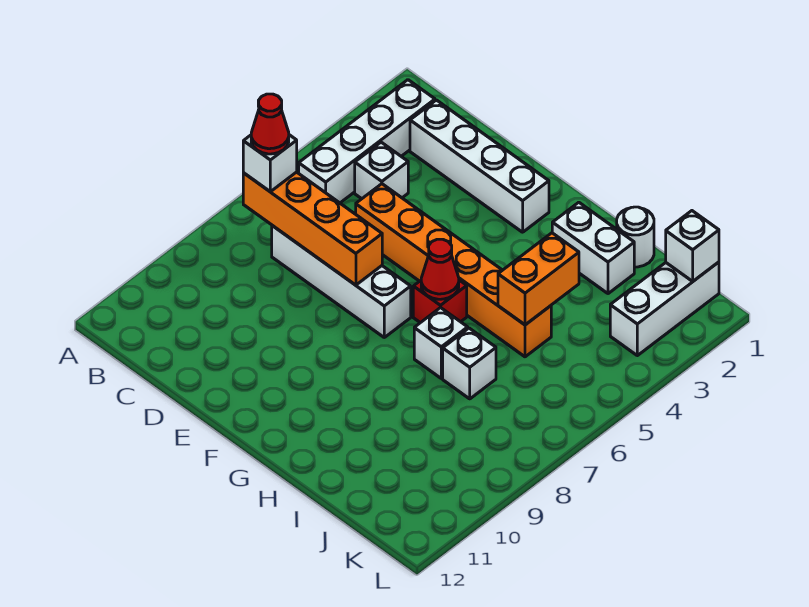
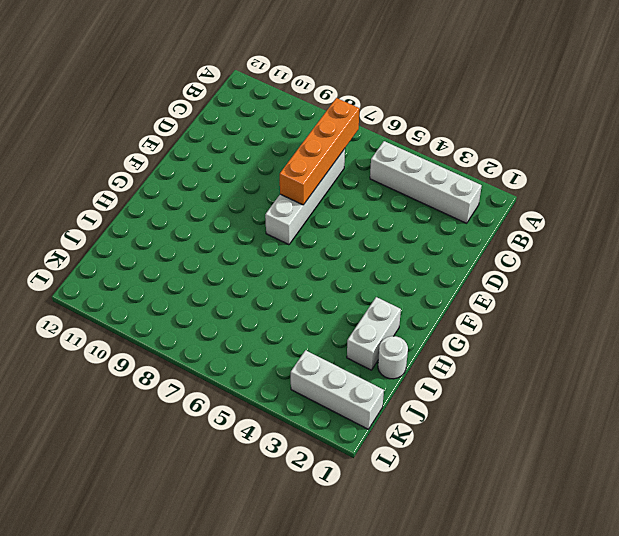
none -> white 1x4 brick [410,100,549,232]
none -> white 1x1 brick [355,142,408,199]
none -> orange 1x6 brick [356,184,551,357]

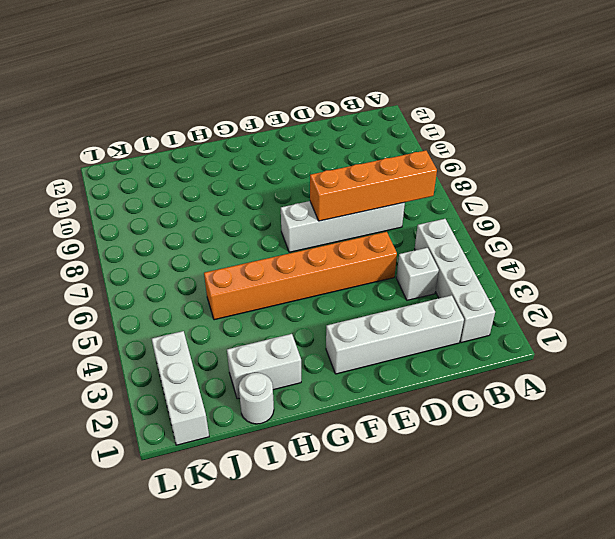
none -> red 1x1 brick [413,280,467,323]
none -> white 1x1 brick [414,307,468,378]
none -> white 1x1 brick [443,328,496,399]

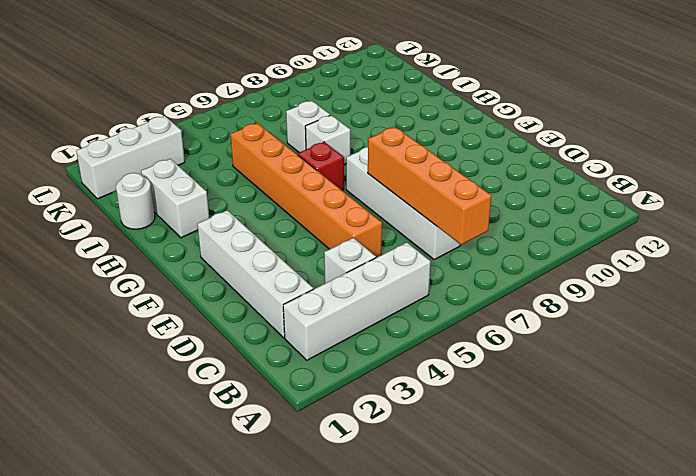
none -> red 1x1 cone [421,239,459,299]
none -> orange 1x2 brick [498,233,579,325]
none -> white 1x1 brick [666,211,719,281]

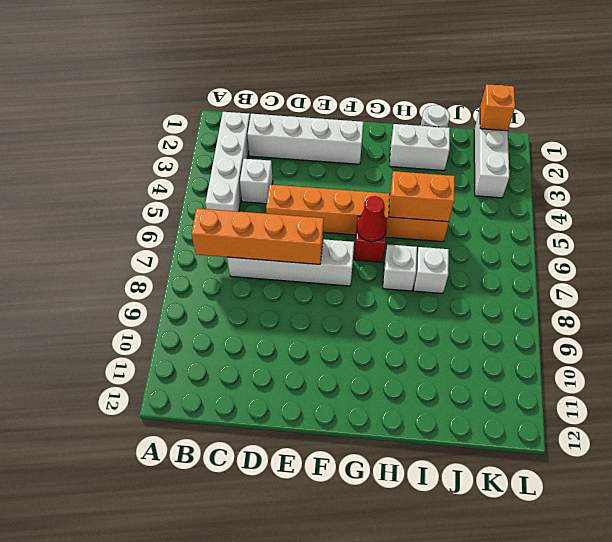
orange 1x2 brick [389,171,455,222] -> orange 1x2 brick turned to [498,233,579,325]
orange 1x1 brick [480,84,515,131] -> white 1x1 brick [666,211,719,281]
none -> white 1x1 brick [243,135,297,192]
none -> red 1x1 cone [251,94,289,154]

